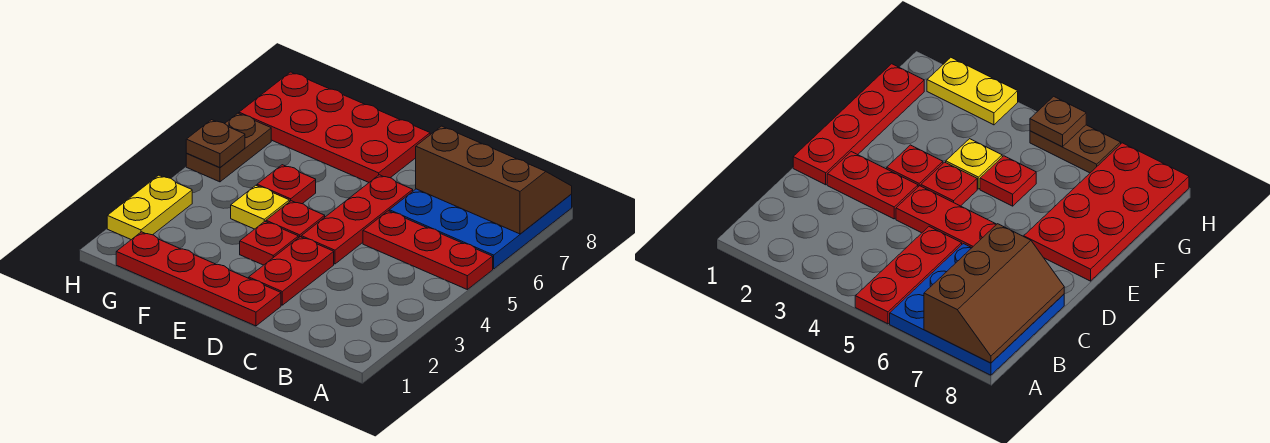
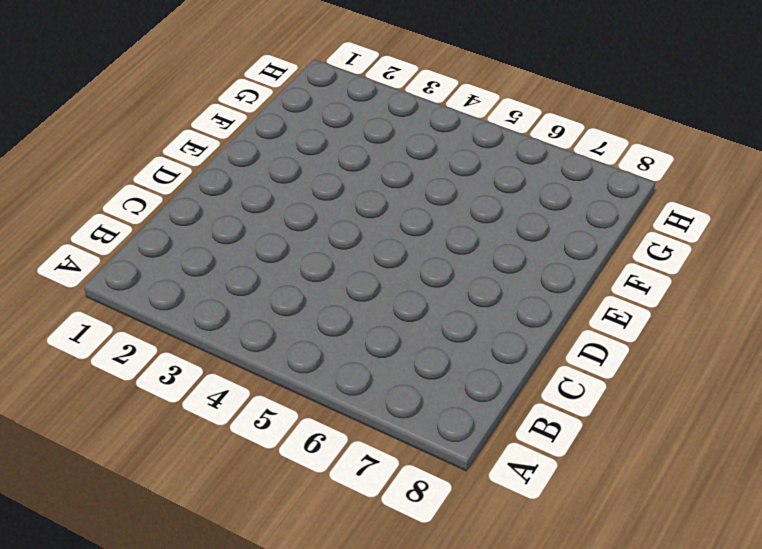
none -> red 1x3 plate [363,211,493,289]
none -> blue 3x3 plate [389,189,572,269]
none -> red 1x4 plate [116,232,281,326]

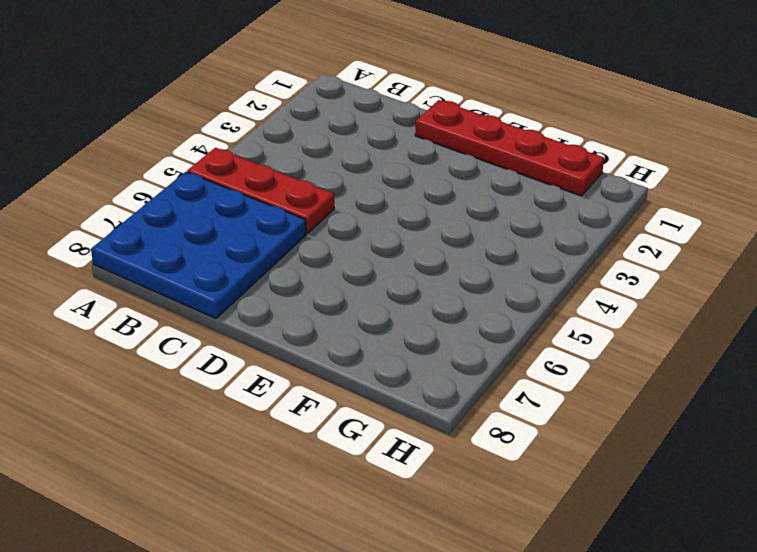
none -> red 1x2 plate [249,237,334,305]
none -> red 1x3 plate [301,175,413,264]
none -> red 1x1 plate [240,221,298,265]

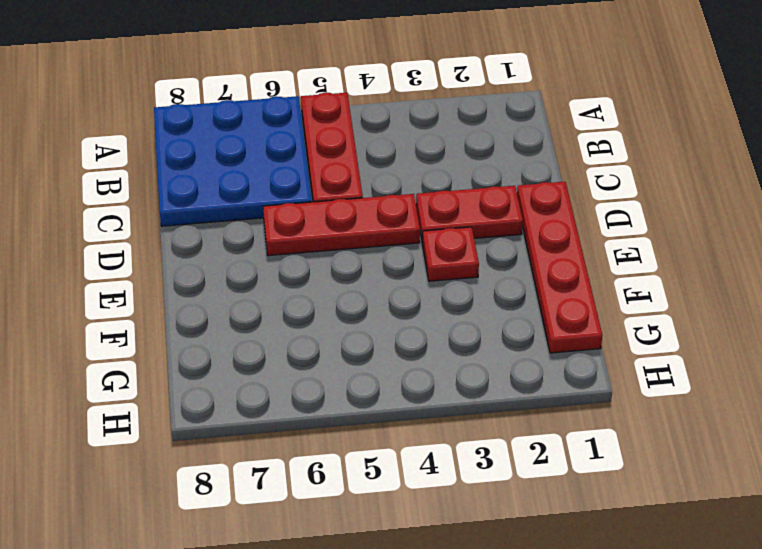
none -> red 1x1 plate [266,201,325,238]
none -> red 2x4 plate [239,72,430,182]
none -> yellow 1x1 plate [231,185,289,229]

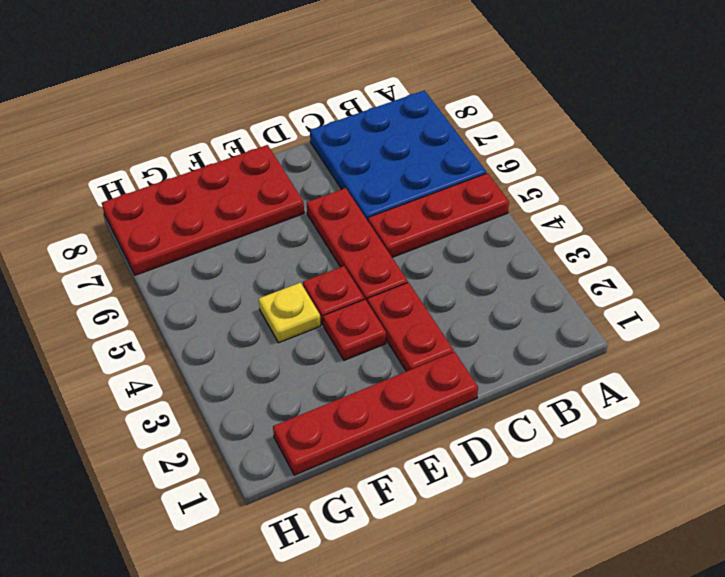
none -> red 1x1 plate [257,165,316,204]
none -> yellow 1x2 plate [107,175,192,240]
none -> brown 1x2 plate [186,113,271,182]

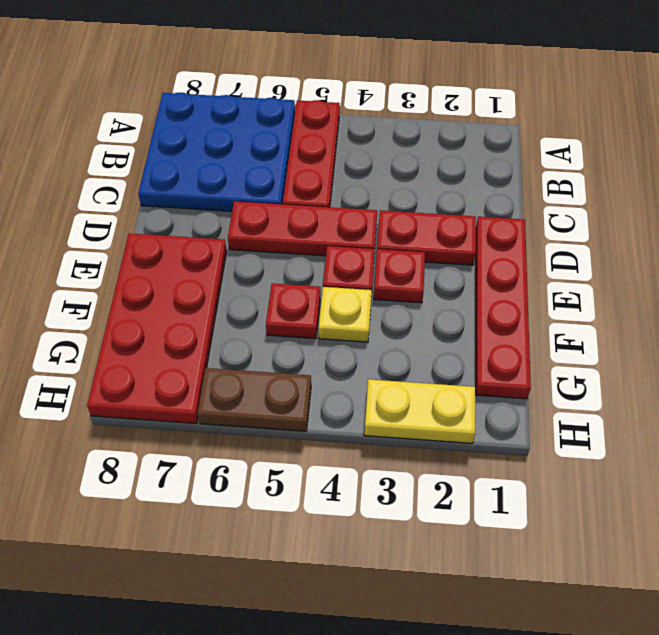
none -> brown 2x3 slope [416,126,572,234]
none -> brown 1x1 plate [186,120,245,167]

